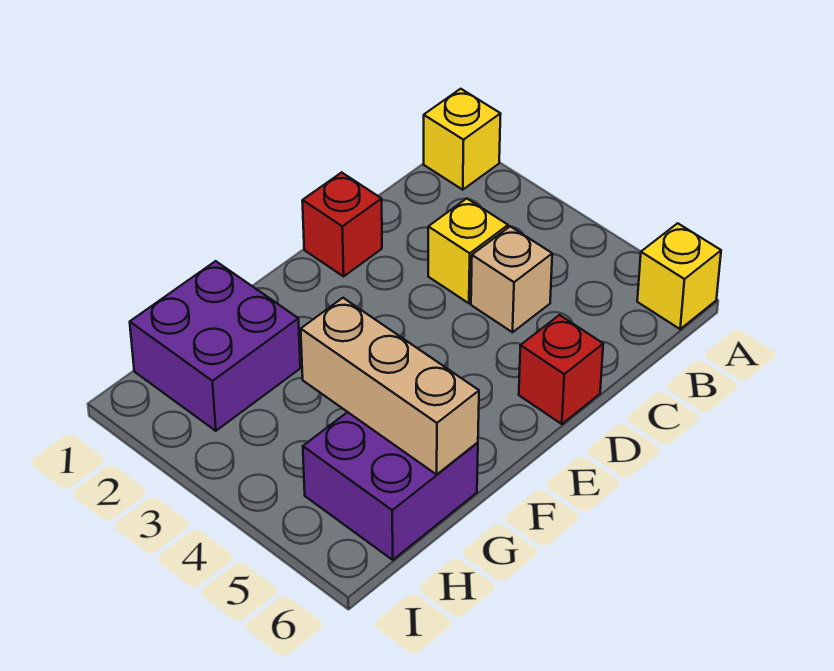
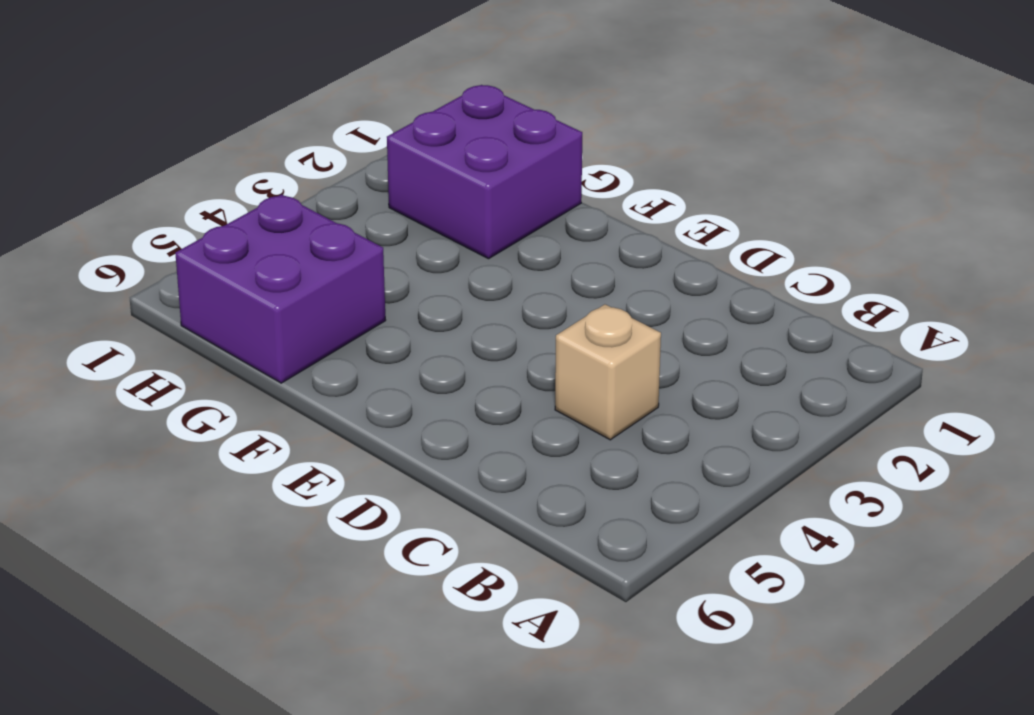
none -> yellow 1x1 brick [424,89,501,190]
none -> yellow 1x1 brick [637,223,721,329]

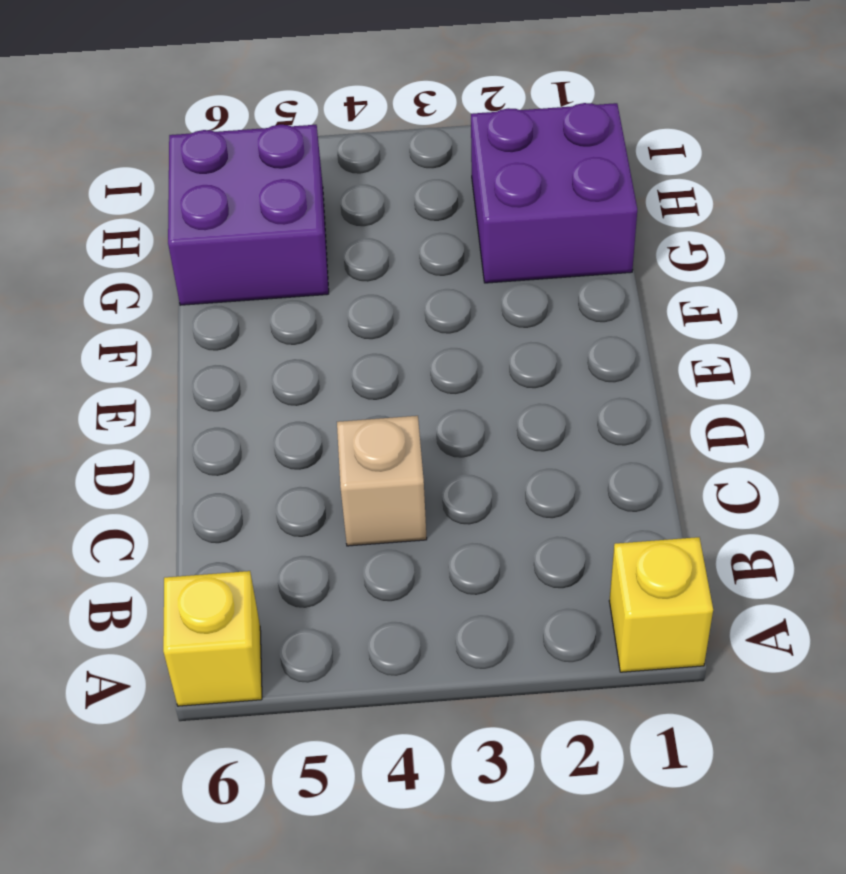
none -> yellow 1x1 brick [428,198,508,303]
none -> red 1x1 brick [302,172,382,276]

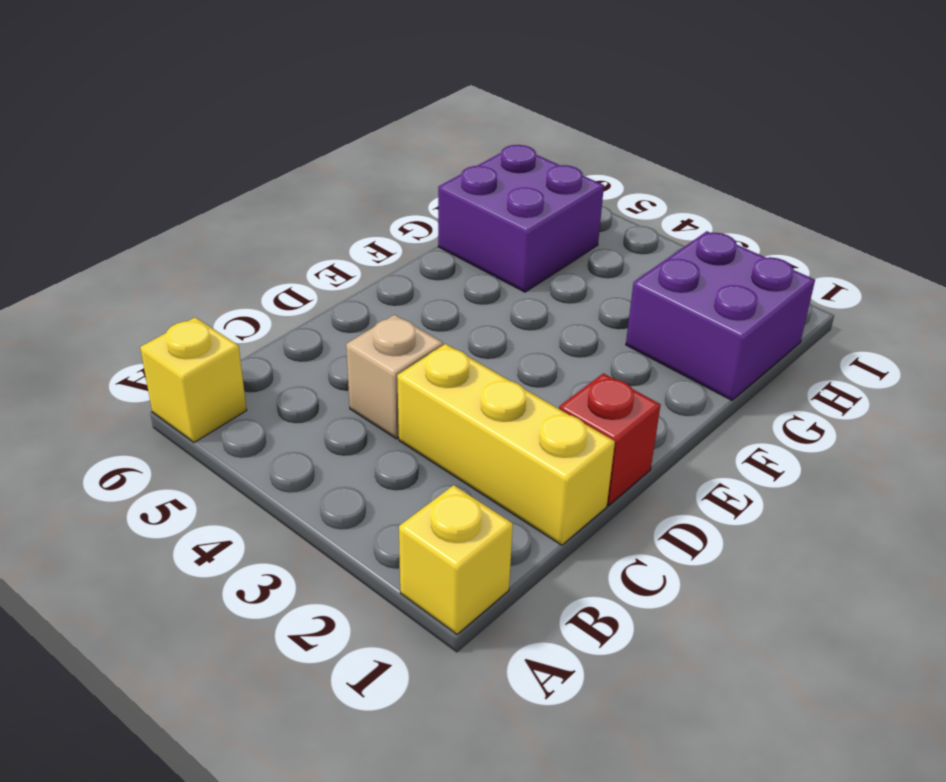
yellow 1x3 brick [397,344,615,545] -> yellow 1x1 brick [428,198,508,303]
none -> red 1x1 brick [519,315,603,424]
none -> tan 1x3 brick [301,298,479,474]

